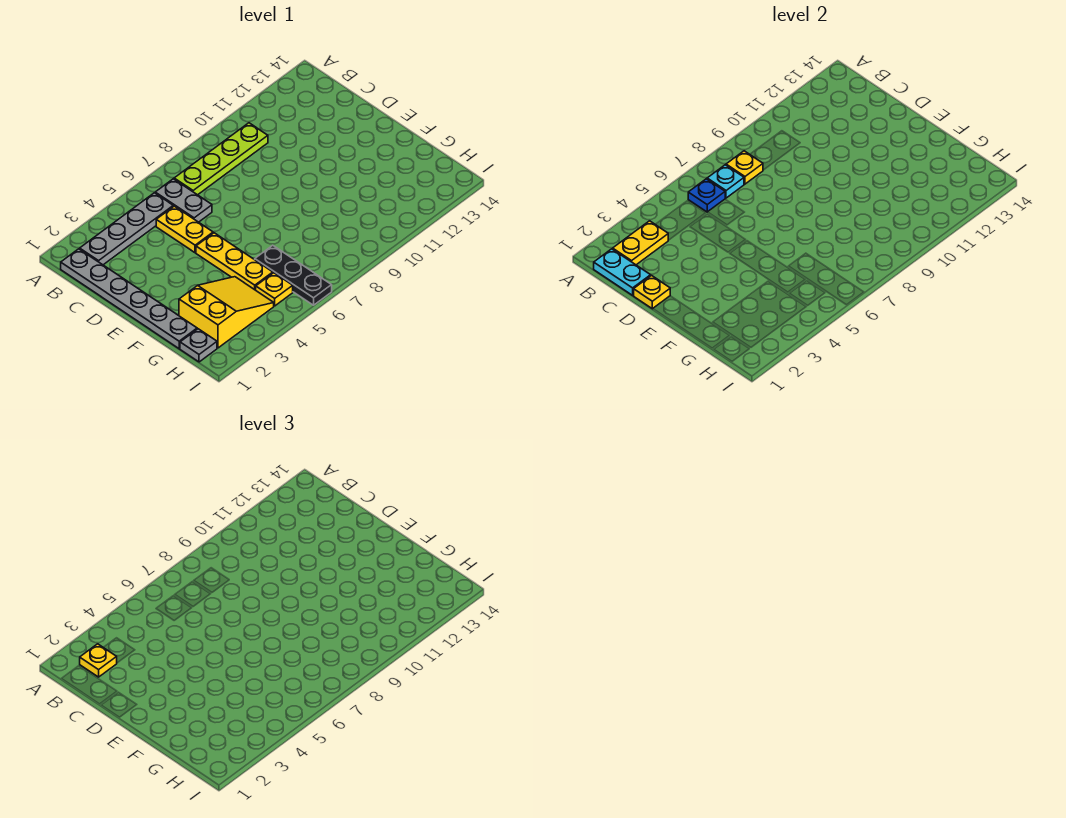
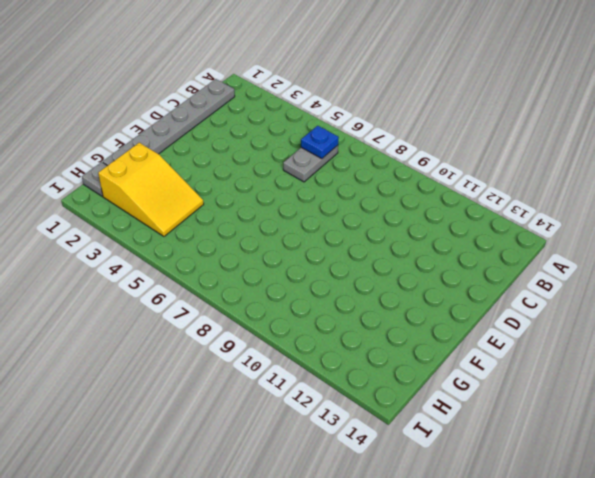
none -> grey 1x4 plate [80,193,173,265]
none -> lime 1x4 plate [174,123,268,195]
none -> yellow 1x2 plate [156,206,213,253]

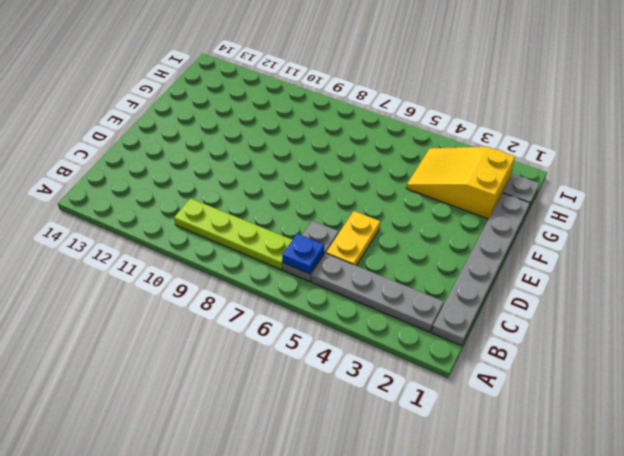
none -> yellow 1x3 plate [196,233,273,290]
none -> black 1x3 plate [255,245,332,305]
none -> yellow 1x1 plate [256,273,293,306]

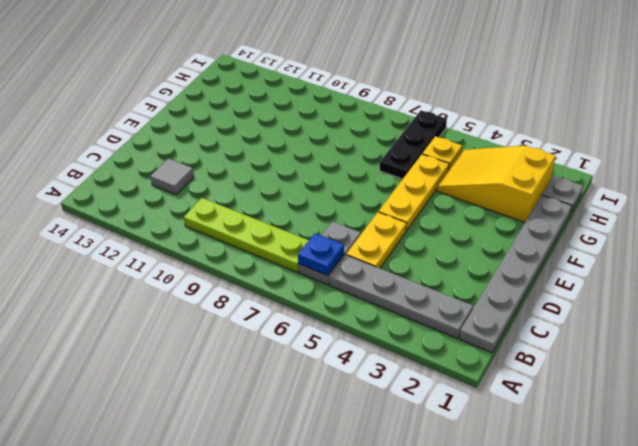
grey 1x1 tile [150,158,194,195] -> none
none -> cyan 1x2 plate [594,249,651,295]
none -> yellow 1x2 plate [613,221,668,265]
none -> cyan 1x1 plate [707,165,744,198]

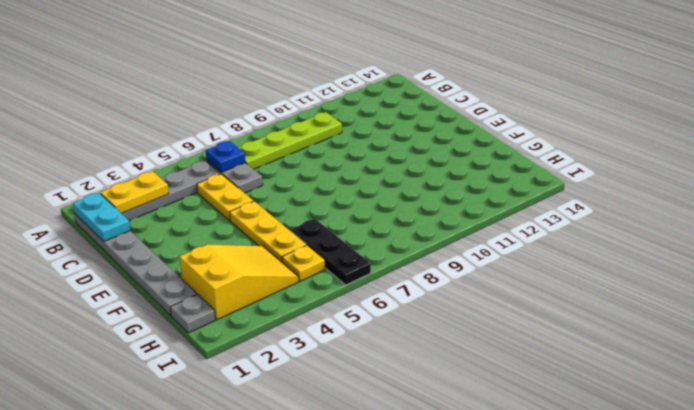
none -> cyan 1x1 plate [707,165,744,198]
none -> yellow 1x1 plate [726,151,763,184]
none -> yellow 1x1 plate [634,276,670,309]

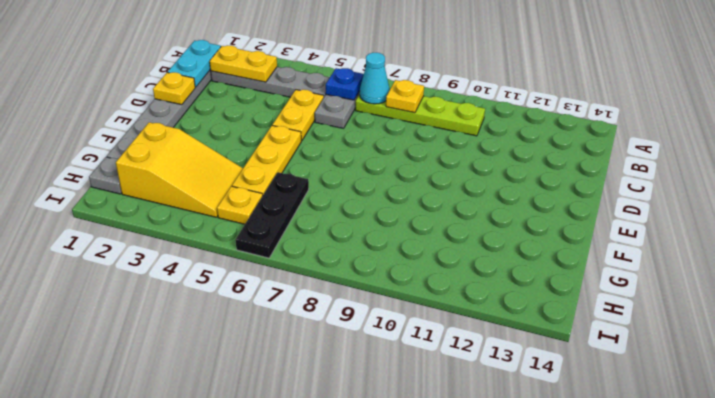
cyan 1x1 cone [359,53,390,104] -> cyan 1x1 plate [707,165,744,198]
none -> yellow 1x1 plate [80,644,117,677]

